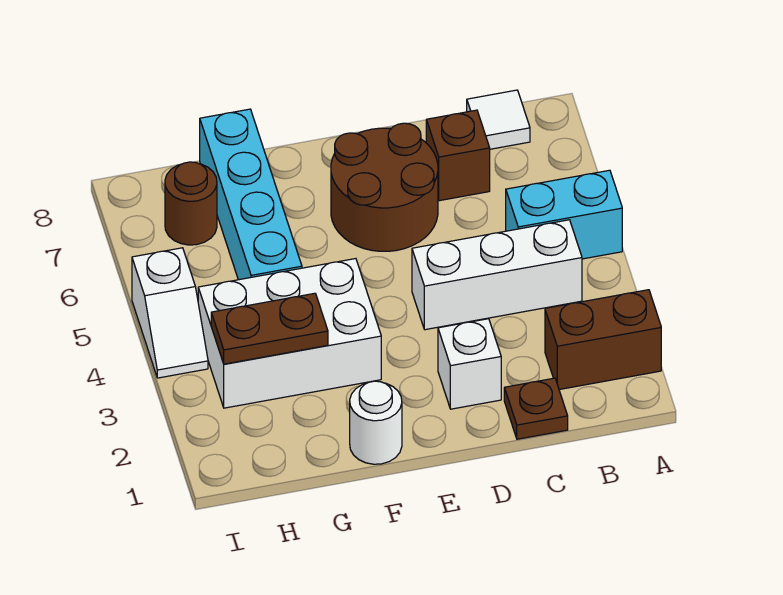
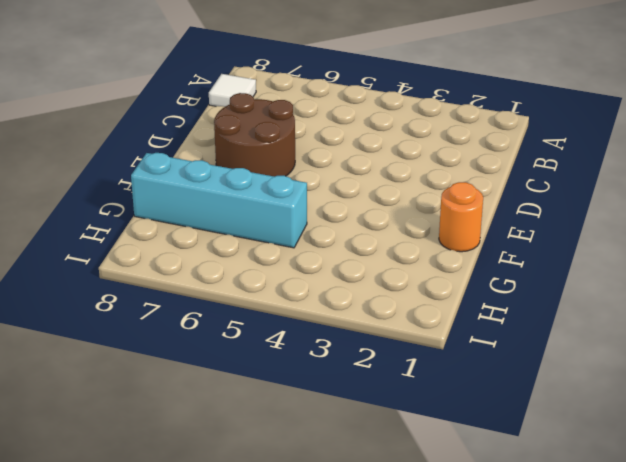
orange 1x1 round brick [439,182,483,252] -> white 1x1 round brick [350,381,402,464]
none -> brown 1x2 brick [545,290,661,390]
none -> cyan 1x2 brick [506,170,622,259]
none -> white 1x3 brick [412,220,582,330]

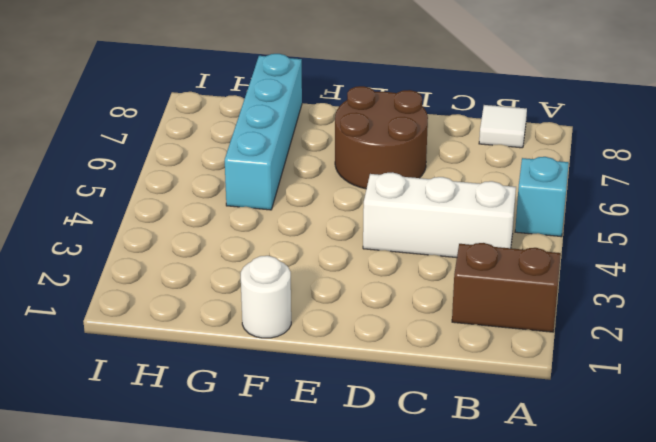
cyan 1x1 brick [515,157,569,237] -> cyan 1x2 brick [506,170,622,259]
none -> brown 1x1 plate [504,378,568,439]
none -> brown 1x1 brick [426,110,490,201]
none -> white 1x1 brick [438,319,501,409]

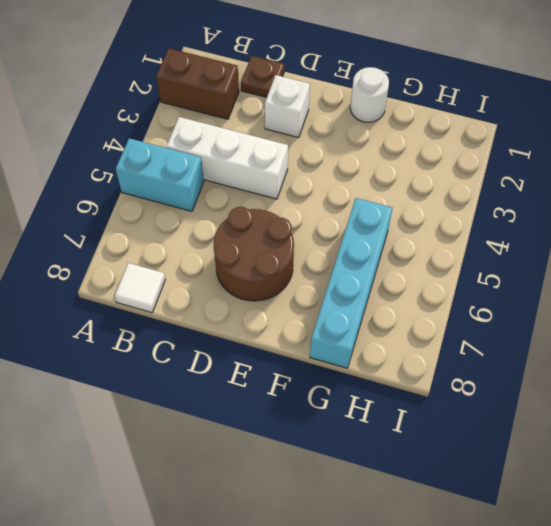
none -> brown 1x1 brick [426,110,490,201]
none -> white 2x3 brick [198,259,381,408]
none -> brown 1x1 round brick [165,162,217,245]

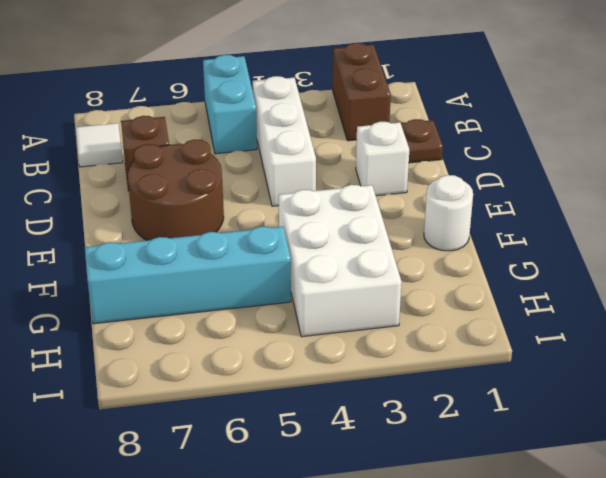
none -> brown 1x1 round brick [165,162,217,245]
none -> white 1x2 slope [132,248,208,378]
none -> brown 1x2 plate [211,293,328,364]

